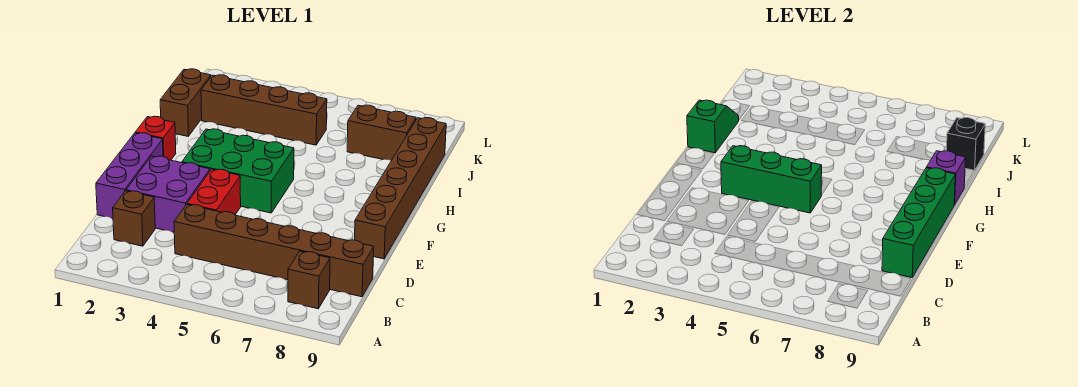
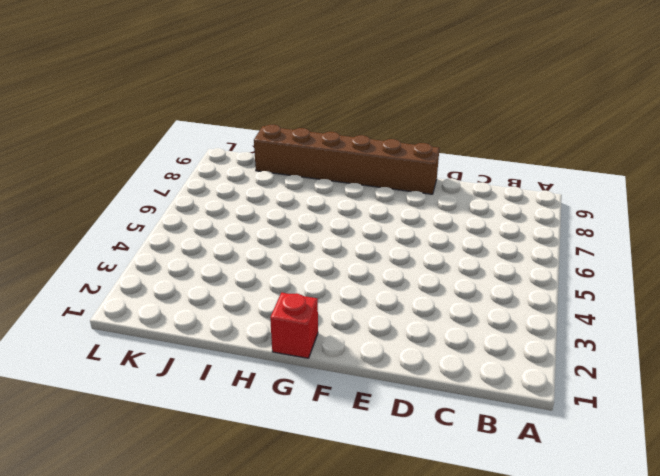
none -> brown 1x1 brick [288,251,330,309]
none -> brown 1x1 brick [113,191,155,246]
none -> brown 1x6 brick [174,204,374,297]

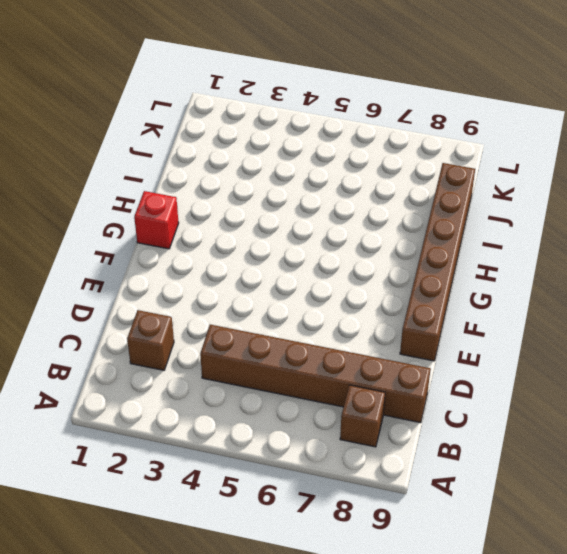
none -> purple 1x3 brick [96,133,163,218]
none -> purple 2x2 brick [126,156,210,232]
none -> red 1x2 brick [187,169,241,215]

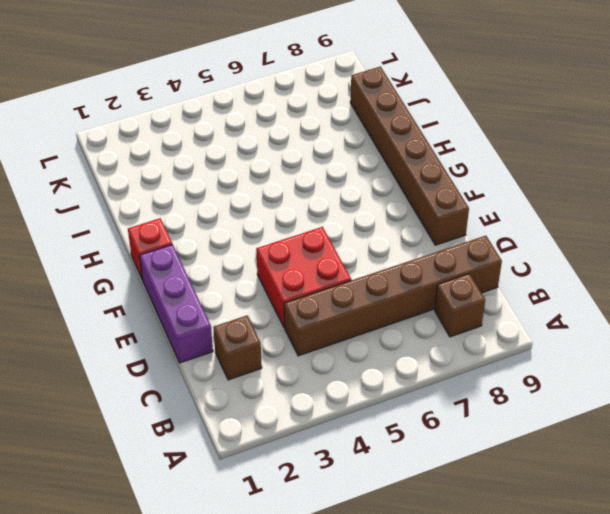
red 2x2 brick [256,227,351,328] -> red 1x2 brick [187,169,241,215]
none -> purple 2x2 brick [126,156,210,232]
none -> green 2x3 brick [182,129,294,213]
none -> brown 1x2 brick [160,69,211,136]

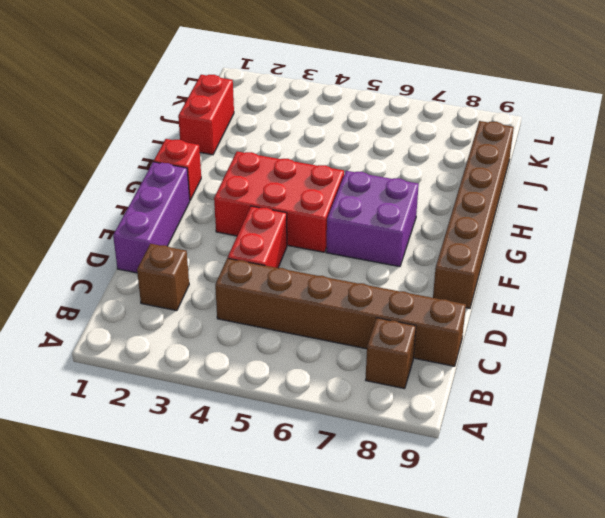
red 2x3 brick [214,152,344,252] -> green 2x3 brick [182,129,294,213]
purple 2x2 brick [326,171,419,267] -> purple 2x2 brick moved to [126,156,210,232]
red 1x2 brick [178,75,234,155] -> brown 1x2 brick [160,69,211,136]
none -> brown 1x4 brick [201,75,327,145]
none -> brown 1x2 brick [347,105,416,160]
none -> green 1x4 brick [882,168,955,278]

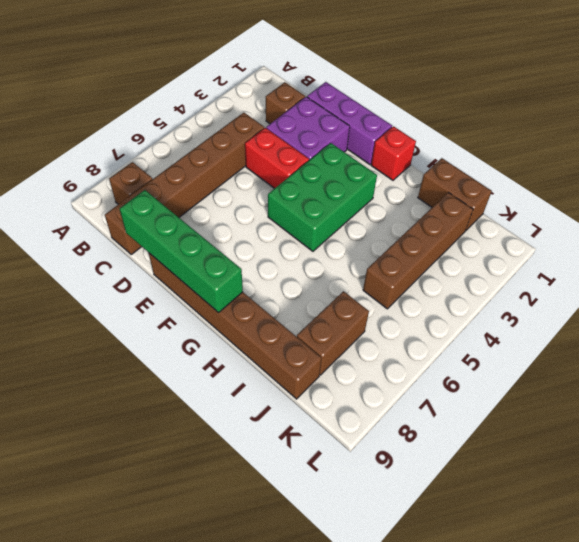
none -> green 1x3 brick [721,146,822,213]
none -> green 1x2 slope [687,100,739,153]
none -> purple 1x1 brick [926,151,966,205]

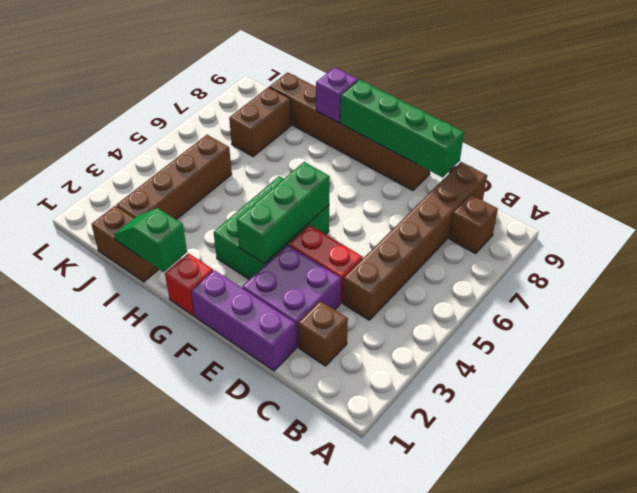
none -> black 1x1 brick [946,118,985,171]

